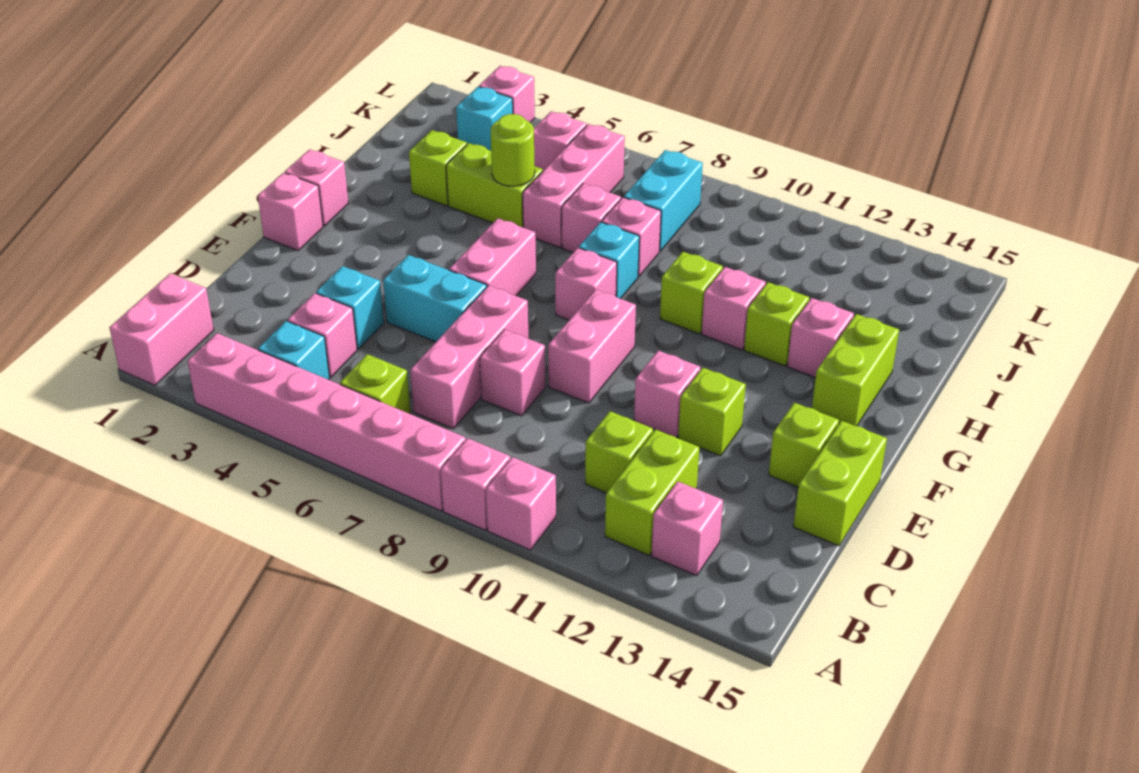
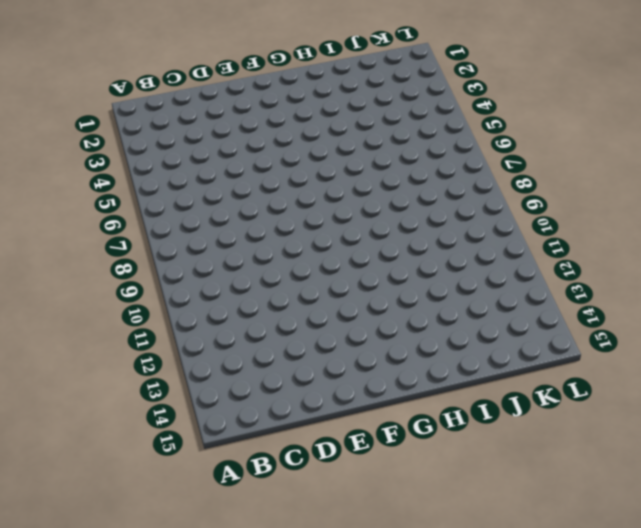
none -> pink 1x2 brick [109,273,214,385]
none -> pink 1x6 brick [187,333,465,511]
none -> pink 1x1 brick [441,438,510,530]
none -> pink 1x1 brick [486,457,556,550]

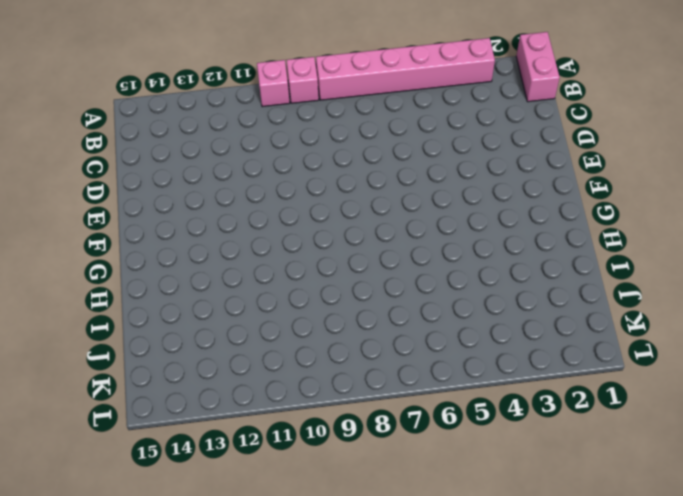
none -> cyan 1x1 brick [258,321,329,380]
none -> lime 1x1 brick [340,354,410,414]
none -> lime 1x2 brick [605,430,700,555]
none -> pink 1x1 brick [652,481,723,576]

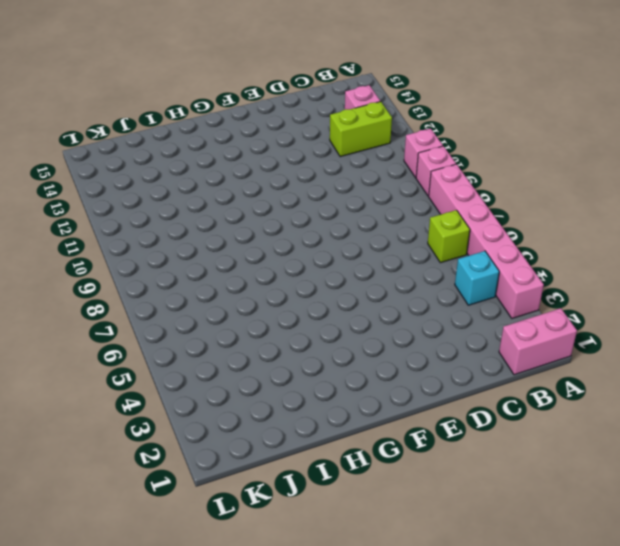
none -> pink 1x1 brick [288,293,357,377]
none -> pink 1x3 brick [410,286,528,429]
none -> lime 1x1 brick [585,411,653,493]
none -> cyan 1x1 brick [316,266,384,349]

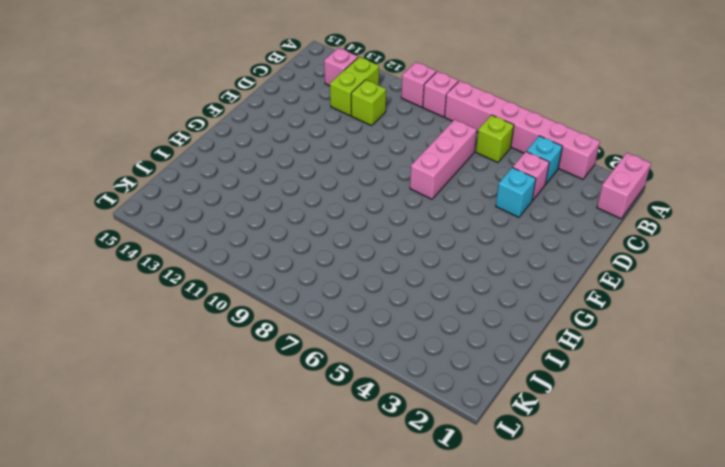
none -> pink 1x1 brick [480,330,545,416]
none -> lime 1x2 brick [793,421,887,546]
none -> cyan 1x2 brick [383,255,487,342]
none -> pink 1x2 brick [548,290,636,403]

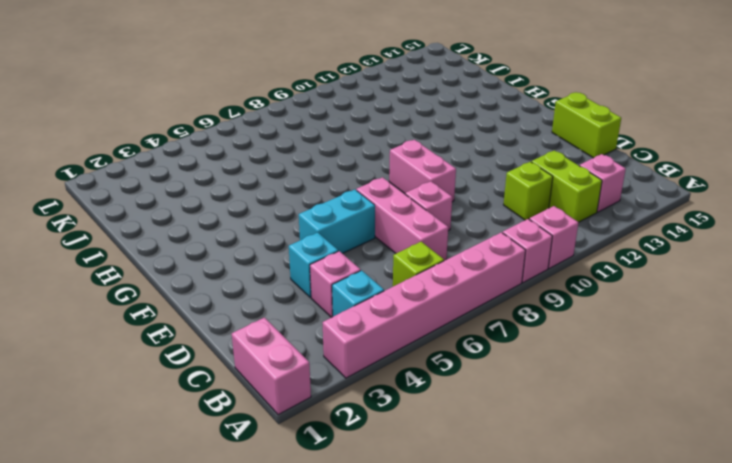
none -> pink 1x1 brick [634,351,700,437]
none -> lime 1x1 brick [678,368,746,456]
none -> lime 1x1 brick [769,403,839,487]
none -> pink 1x1 brick [258,173,323,251]

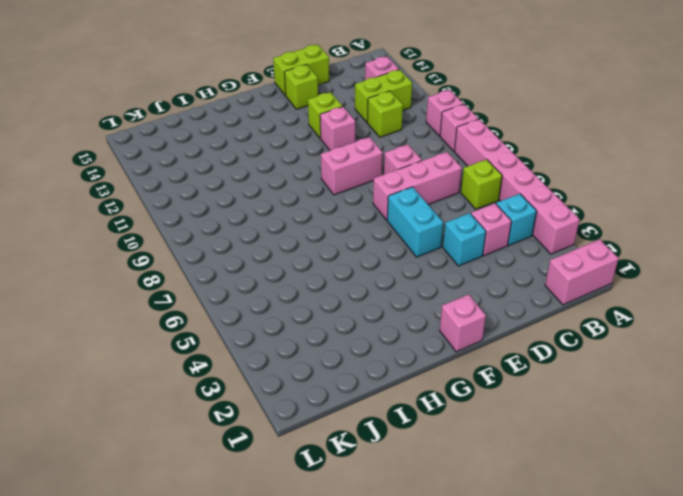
none -> pink 1x2 brick [449,218,536,296]
none -> pink 1x1 brick [285,149,348,226]
none -> pink 1x1 brick [555,248,617,320]
none -> lime 1x2 brick [812,314,899,426]

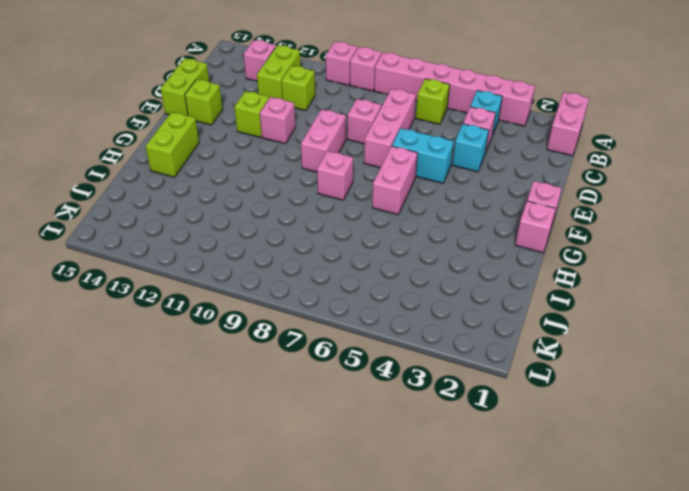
none -> cyan 1x1 brick [579,222,639,299]
none -> lime 1x1 brick [660,252,723,334]
none -> pink 1x1 brick [702,267,766,350]
none -> lime 1x1 brick [744,282,809,366]

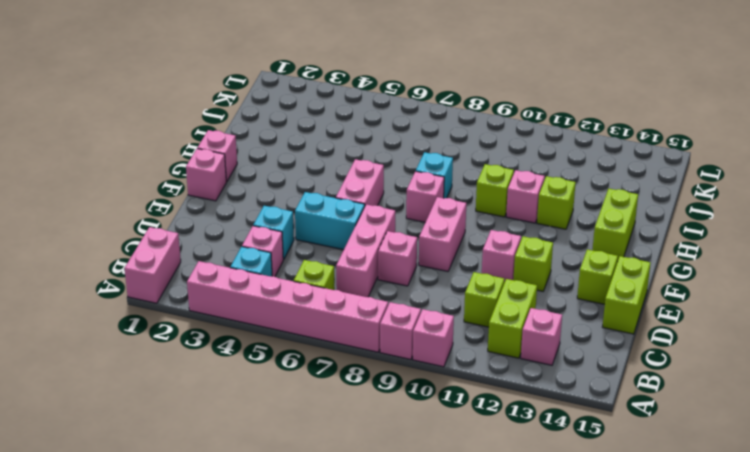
none -> pink 1x1 brick [787,298,854,378]
none -> lime 1x1 brick [409,130,467,206]
none -> lime 1x2 brick [446,143,543,227]
none -> pink 1x3 brick [523,124,625,248]

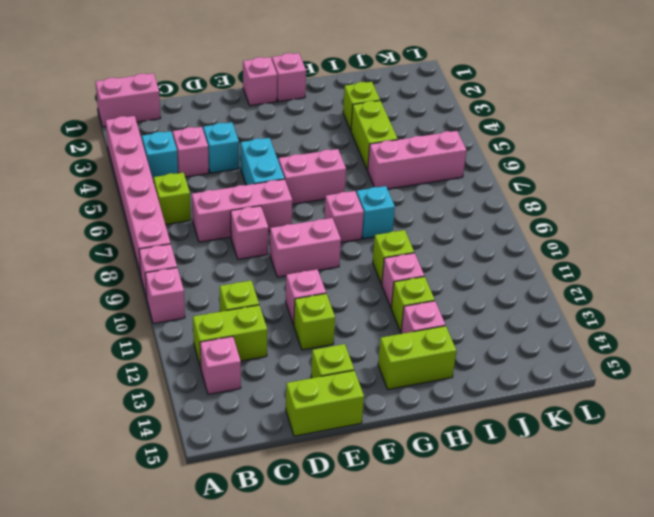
none -> pink 1x1 brick [562,183,621,252]
none -> pink 1x1 brick [602,197,661,277]
none -> cyan 1x2 brick [624,150,703,251]
none -> cyan 1x1 brick [456,87,513,151]

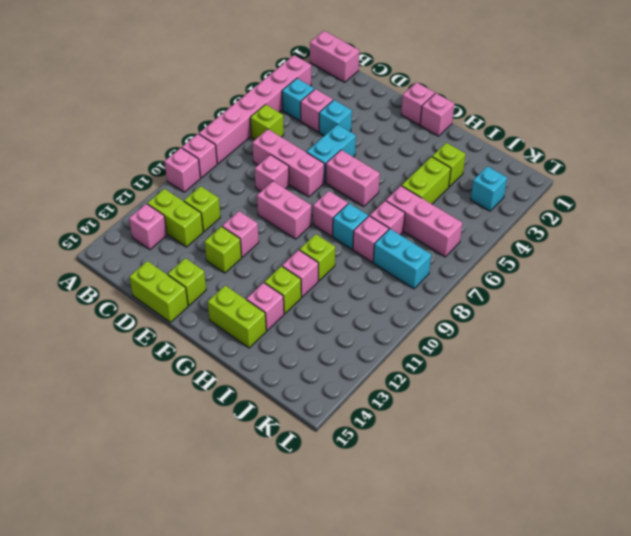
none -> pink 1x1 brick [534,111,587,171]
none -> pink 1x1 brick [479,66,535,122]
none -> lime 1x1 round brick [491,114,535,186]

